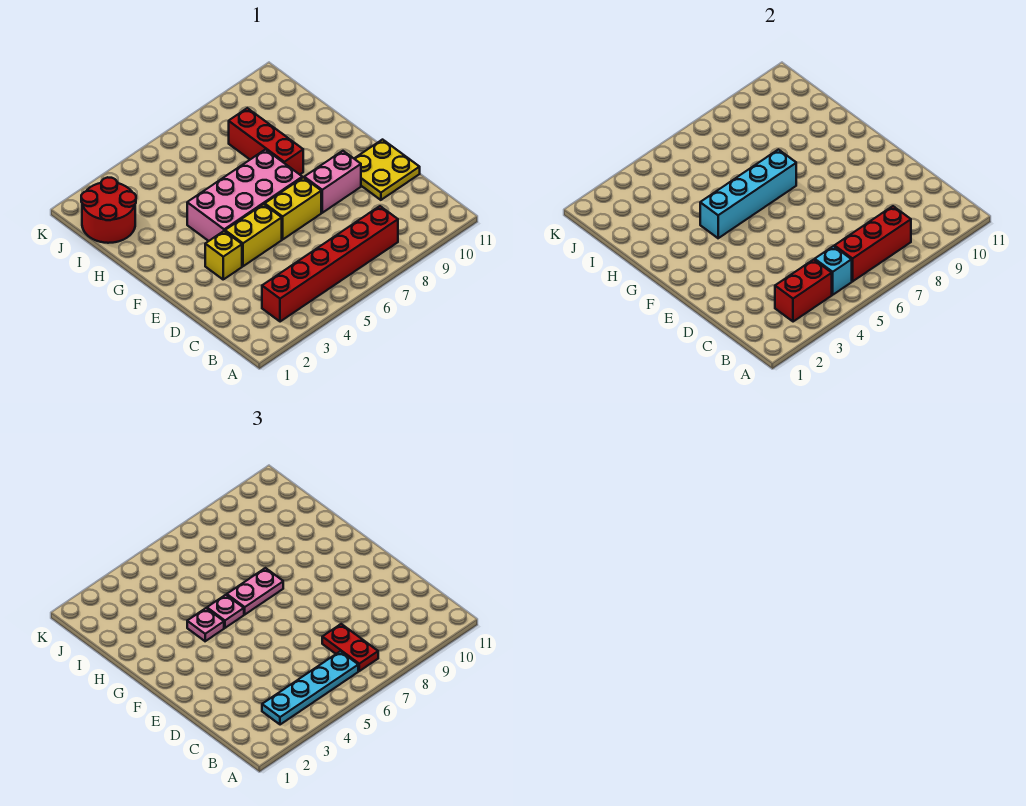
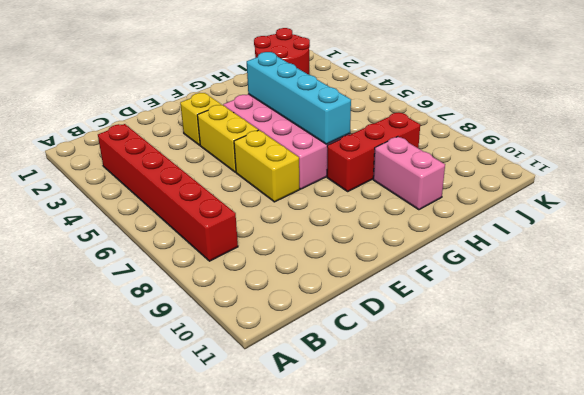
pink 1x2 brick [373,137,445,210] -> pink 1x2 brick moved to [304,151,361,213]
none -> yellow 2x2 plate [354,140,420,200]
none -> red 1x2 brick [775,260,832,322]
none -> cyan 1x1 brick [815,246,852,295]

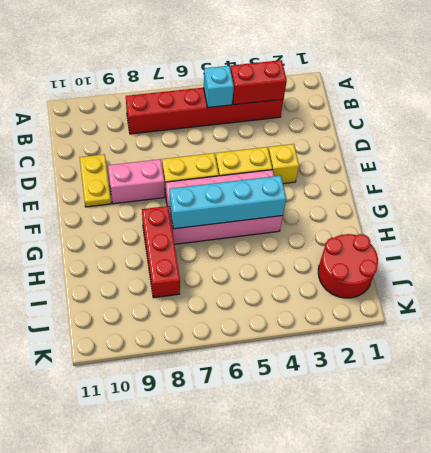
yellow 1x2 plate [80,154,111,207] -> yellow 2x2 plate [354,140,420,200]
none -> red 1x3 brick [834,206,911,281]
none -> cyan 1x4 plate [262,651,358,725]
none -> red 1x2 plate [322,624,378,671]

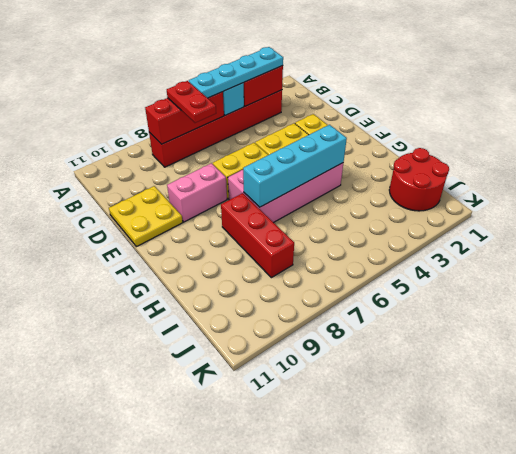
none -> pink 1x1 plate [187,608,224,641]
none -> pink 1x1 plate [207,595,244,628]
none -> pink 1x2 plate [227,568,283,614]

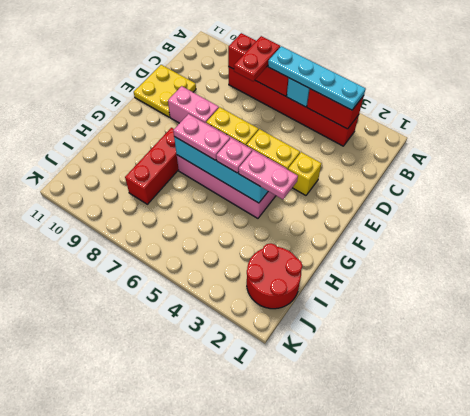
pink 1x2 plate [239,151,298,199] -> pink 1x1 plate [187,608,224,641]

